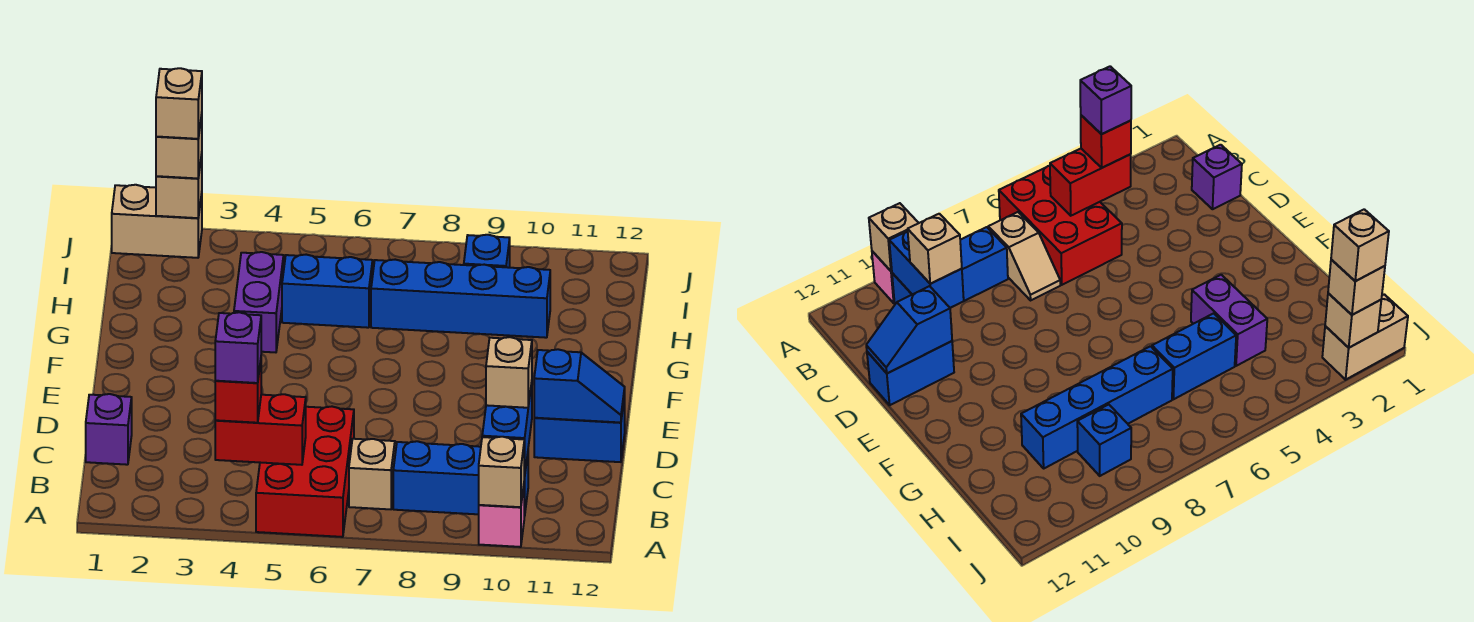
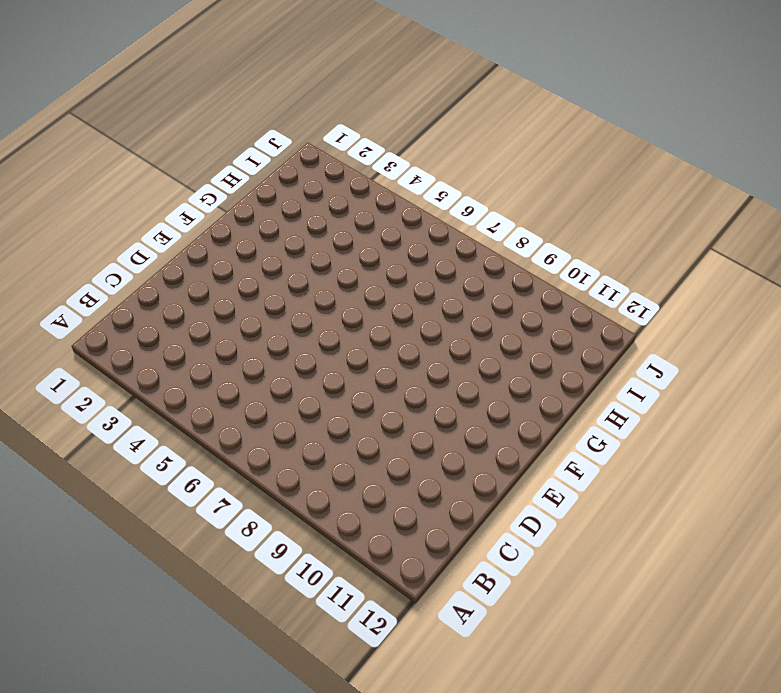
none -> red 2x3 brick [256,407,354,537]
none -> pink 1x1 brick [479,487,524,547]
none -> tan 1x2 slope [349,439,397,509]

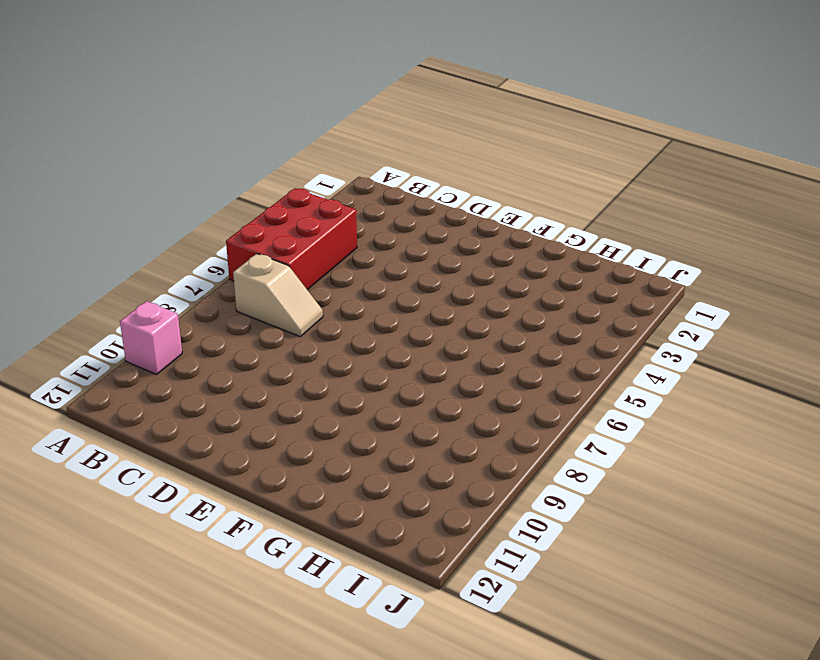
red 2x3 brick [226,188,357,290] -> red 2x3 brick turned to [256,407,354,537]
none -> blue 1x3 brick [393,441,528,517]
none -> purple 1x1 brick [86,394,132,465]
none -> blue 1x2 brick [534,396,625,462]

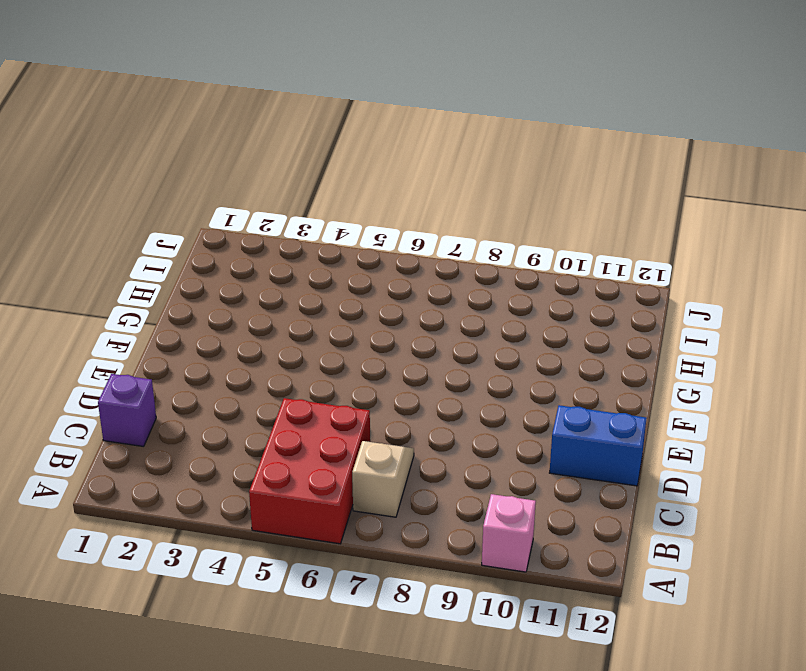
none -> blue 1x3 brick [393,441,528,517]
none -> purple 1x2 brick [234,252,284,352]
none -> blue 1x2 brick [282,255,373,328]

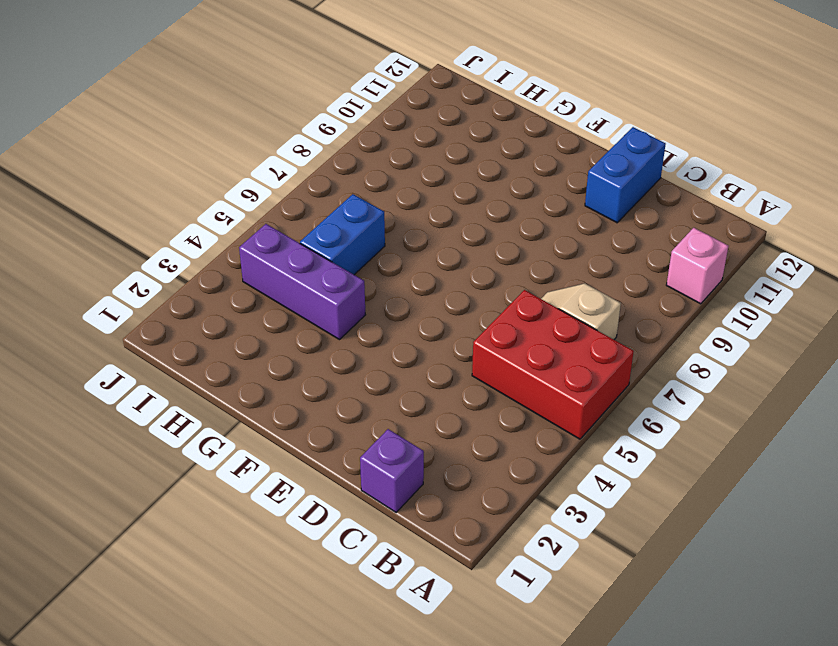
purple 1x3 brick [239,224,365,340] -> purple 1x2 brick [234,252,284,352]
none -> blue 1x3 brick [393,441,528,517]
none -> blue 1x4 brick [371,260,550,338]
none -> blue 1x1 brick [464,235,510,268]

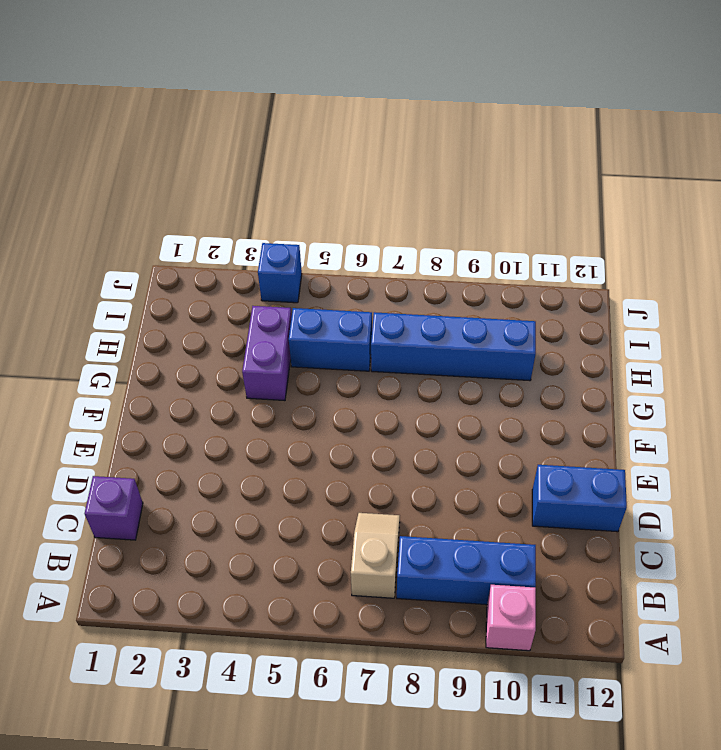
blue 1x1 brick [258,243,302,303] -> blue 1x1 brick moved to [464,235,510,268]
none -> red 2x3 brick [256,407,354,537]
none -> tan 1x2 brick [112,185,202,258]
none -> tan 1x1 brick [479,437,524,507]

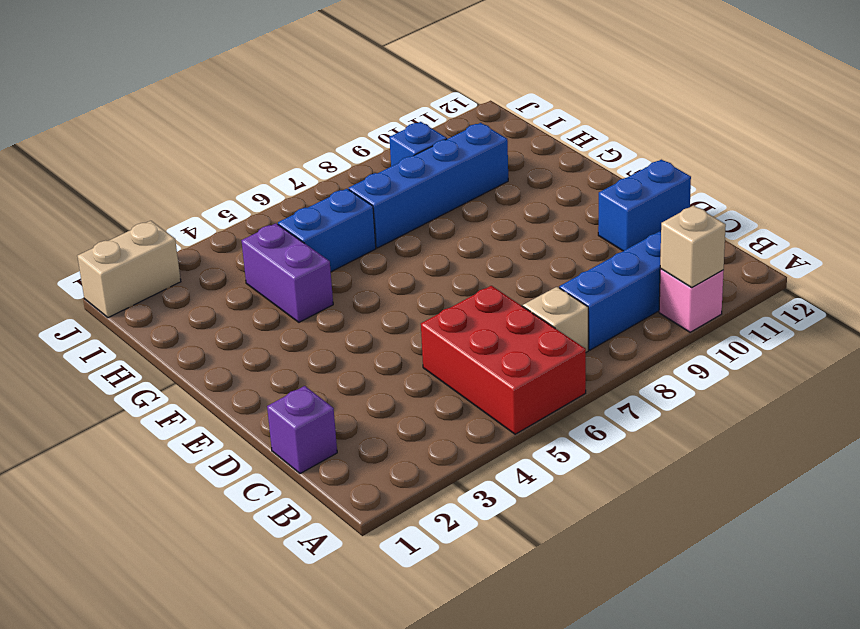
none -> red 1x2 brick [215,394,306,465]
none -> blue 1x2 brick [482,383,532,477]
none -> blue 1x2 slope [534,349,625,423]

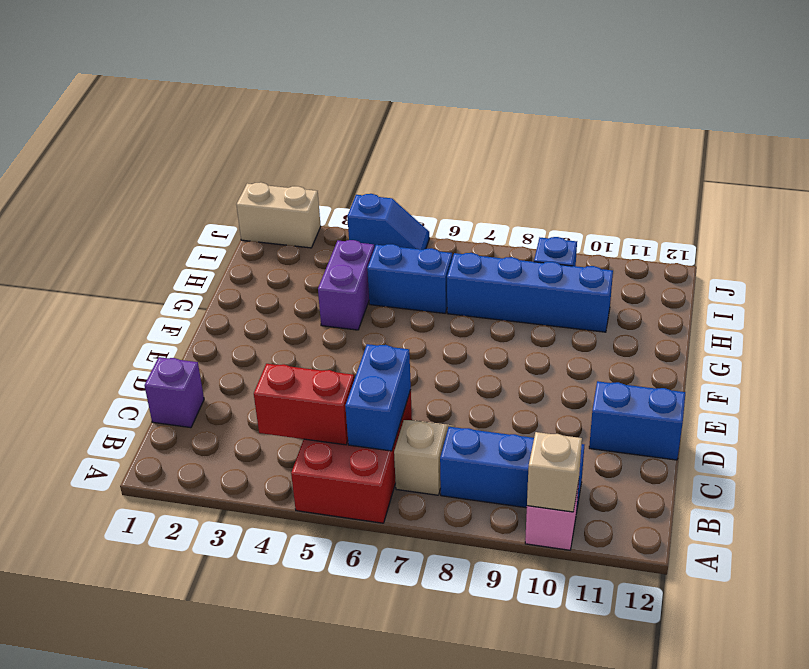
blue 1x2 brick [345,344,411,451] -> blue 1x2 brick moved to [482,383,532,477]
blue 1x2 slope [347,194,429,250] -> blue 1x2 slope moved to [534,349,625,423]
none -> tan 1x1 brick [156,154,202,218]
none -> red 1x1 brick [215,361,261,423]
none -> tan 1x1 brick [486,337,532,408]

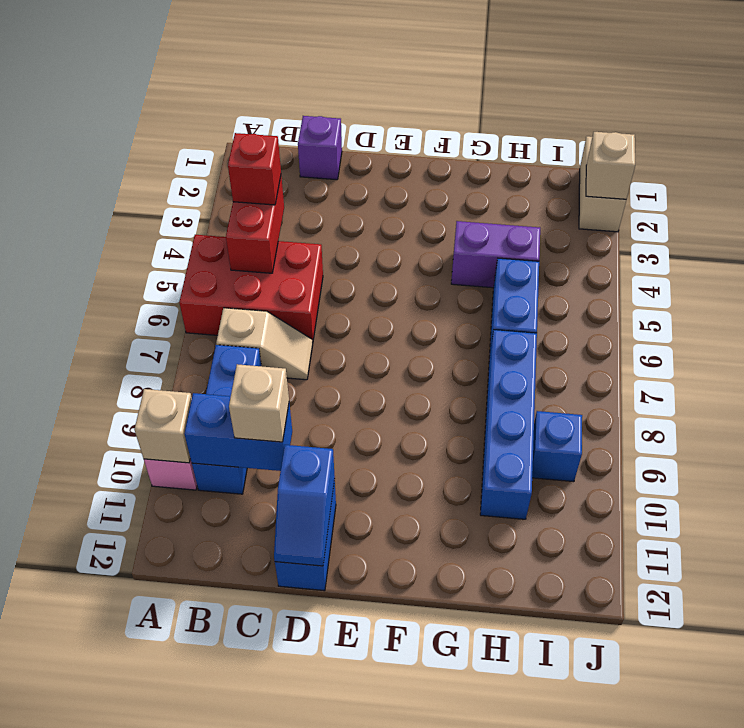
none -> tan 1x1 brick [156,115,202,178]
none -> purple 1x1 brick [215,312,261,383]
none -> tan 1x1 brick [156,68,202,139]

